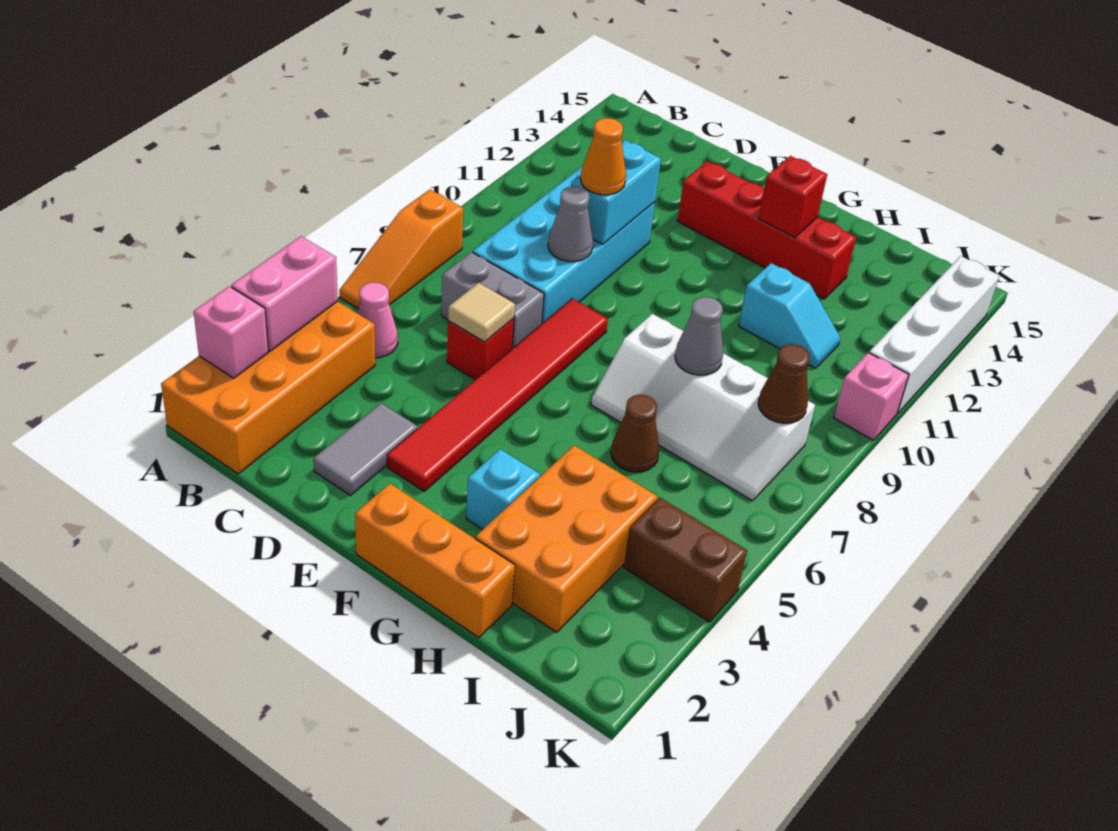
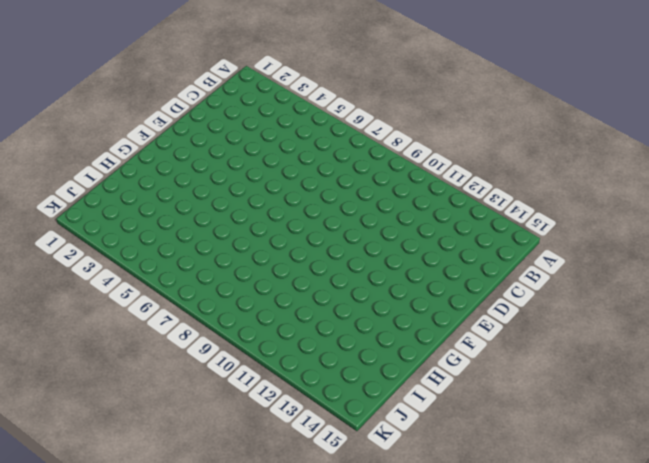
none -> orange 2x4 brick [161,301,375,474]
none -> orange 1x3 slope [339,190,463,309]
none -> pink 1x1 cone [358,283,398,358]

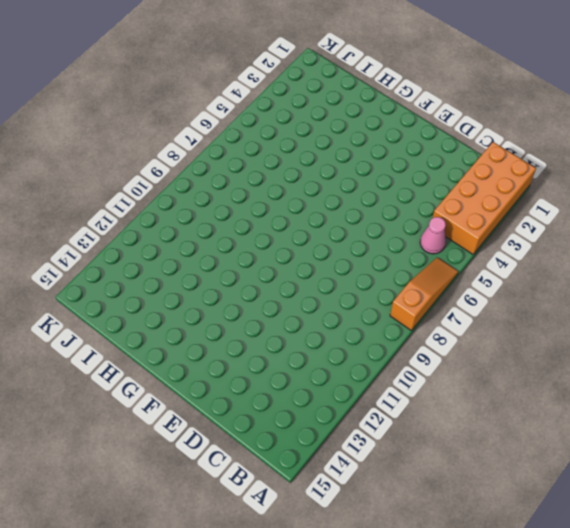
none -> grey 1x2 brick [441,252,544,349]
none -> cyan 2x4 brick [473,166,655,323]
none -> grey 1x2 tile [313,403,417,495]

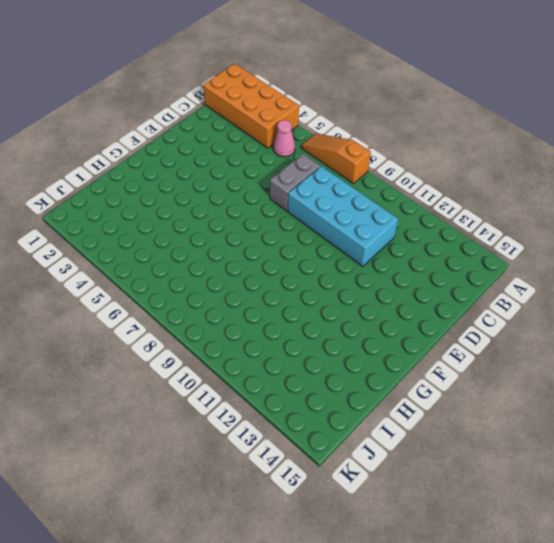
none -> grey 1x2 tile [313,403,417,495]
none -> red 1x1 brick [447,318,514,380]
none -> red 1x6 tile [387,299,608,491]

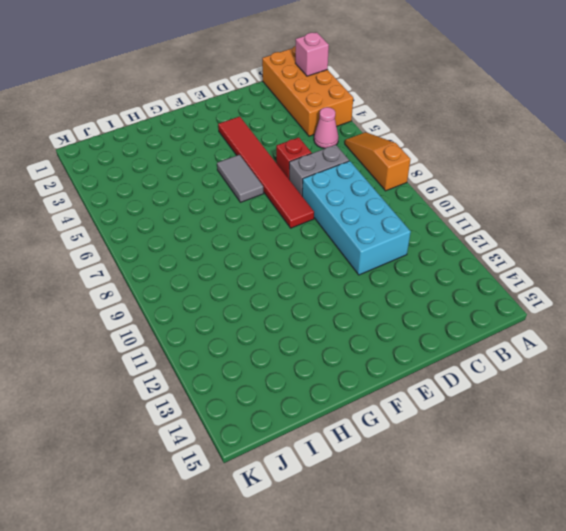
grey 1x2 tile [217,155,264,202] -> grey 1x2 tile moved to [313,403,417,495]
none -> red 1x4 brick [678,161,856,299]
none -> orange 1x3 brick [355,484,515,638]
none -> cyan 1x1 brick [466,449,540,529]

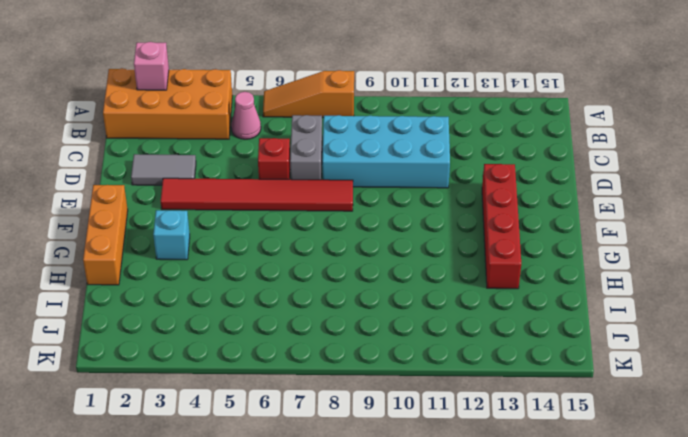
none -> white 2x4 slope [591,314,815,501]
none -> orange 2x3 brick [475,445,657,632]
none -> brown 1x1 cone [611,395,659,472]

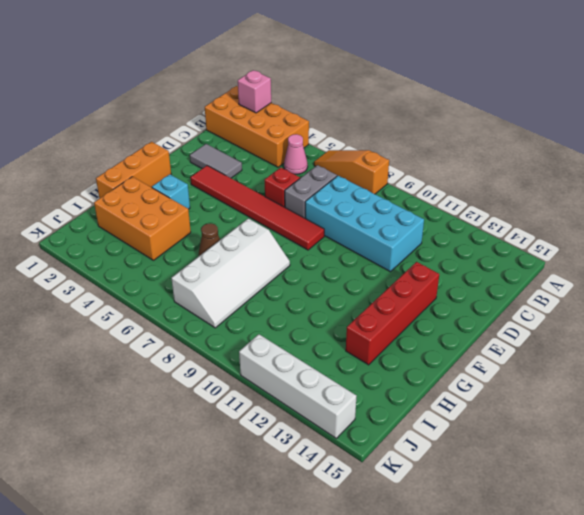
white 2x4 slope [171,218,290,328] -> white 2x4 slope turned to [591,314,815,501]
none -> cyan 1x2 slope [739,263,841,368]
none -> brown 1x2 brick [624,497,747,622]
none -> pink 1x1 brick [834,353,909,440]

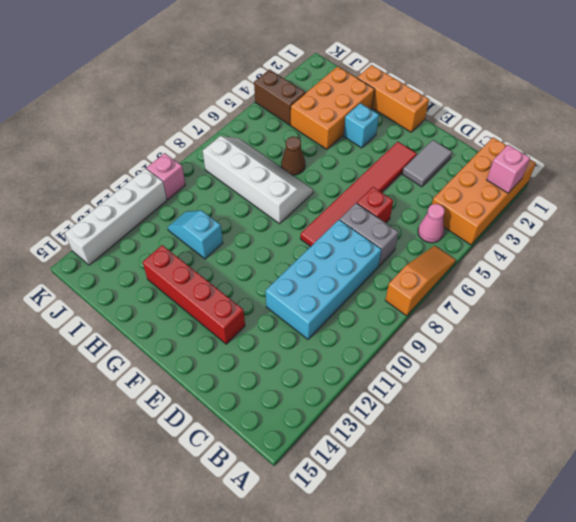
none -> pink 1x2 brick [231,236,338,351]
none -> tan 1x1 tile [448,283,515,342]
none -> grey 1x1 cone [548,186,593,261]

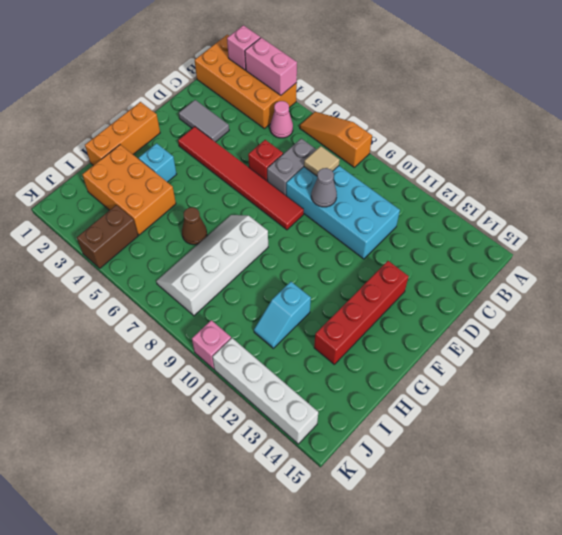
tan 1x1 tile [304,146,340,176] -> tan 1x1 tile moved to [448,283,515,342]
none -> cyan 1x2 brick [571,140,661,244]
none -> red 1x1 brick [758,156,827,237]
none -> grey 1x1 cone [675,297,723,375]

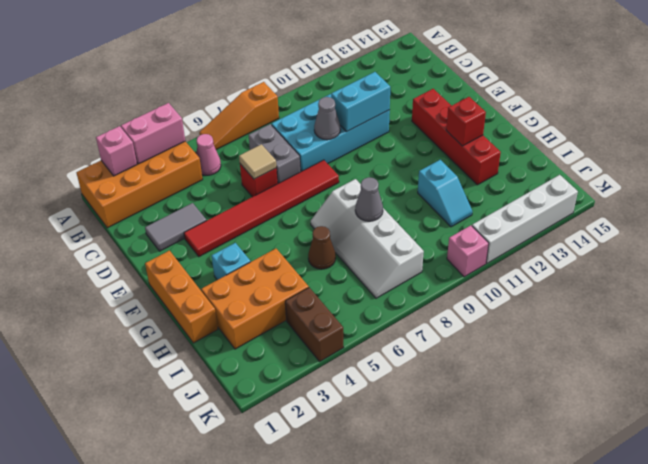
none -> brown 1x1 cone [758,344,810,423]
none -> orange 1x1 cone [580,118,626,195]

